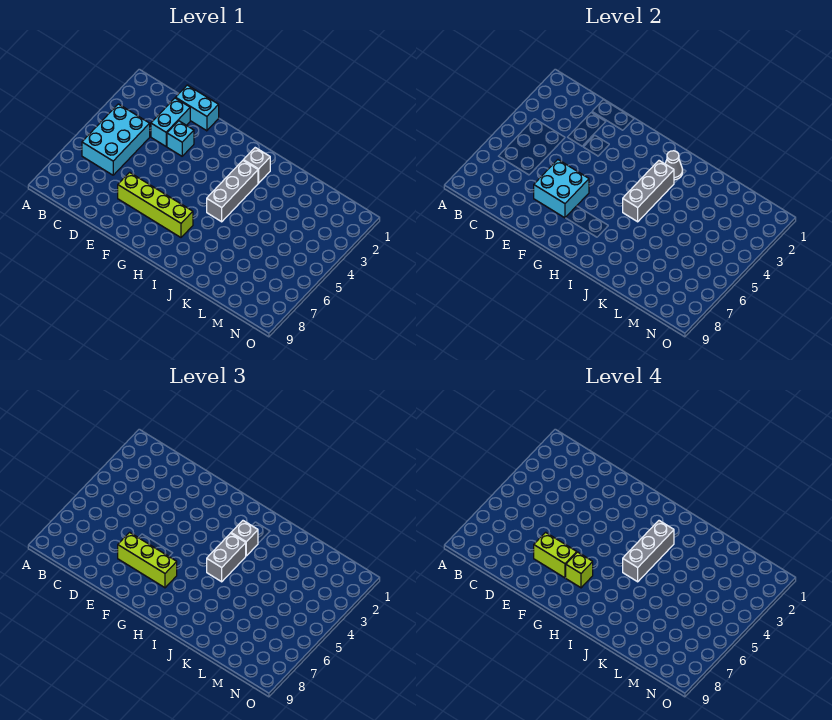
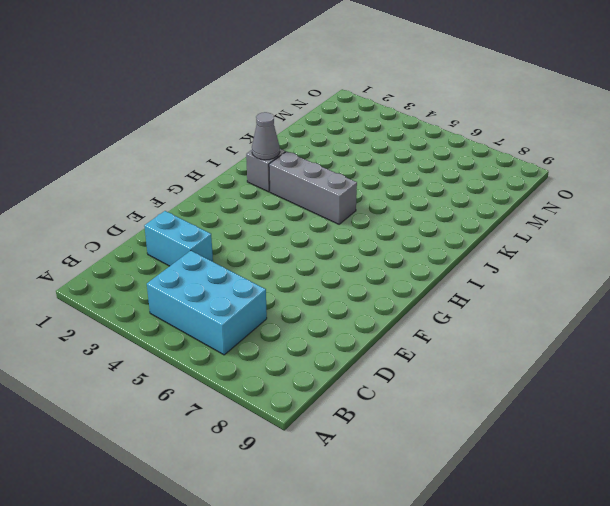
none -> cyan 1x2 brick [176,85,219,131]
none -> cyan 1x1 brick [167,121,194,156]
none -> lime 1x4 brick [118,172,193,237]

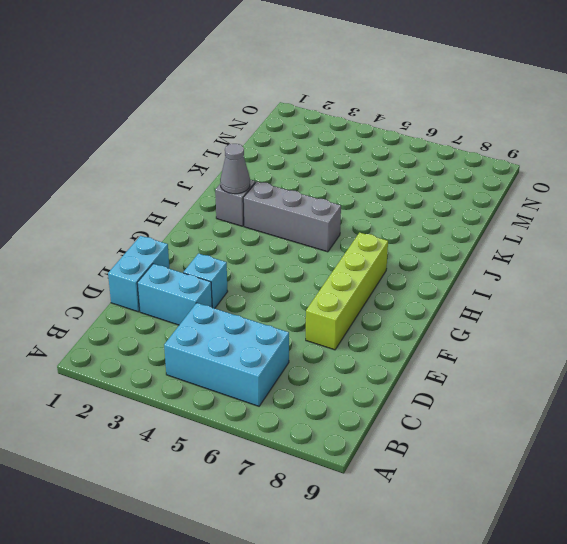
none -> cyan 2x2 brick [534,160,589,218]
none -> grey 1x3 brick [623,161,674,222]
none -> lime 1x3 brick [118,532,177,588]

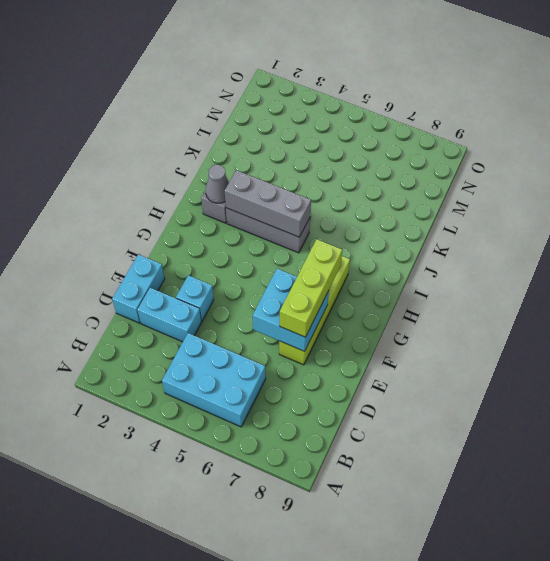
none -> grey 1x1 brick [231,521,258,556]
none -> grey 1x2 brick [207,533,246,582]
none -> lime 1x2 brick [534,532,577,578]

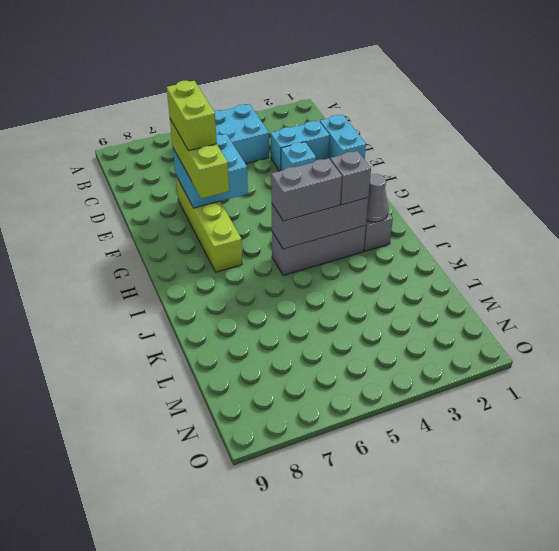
none -> lime 1x1 brick [566,552,593,588]
none -> grey 1x3 brick [623,521,674,582]

